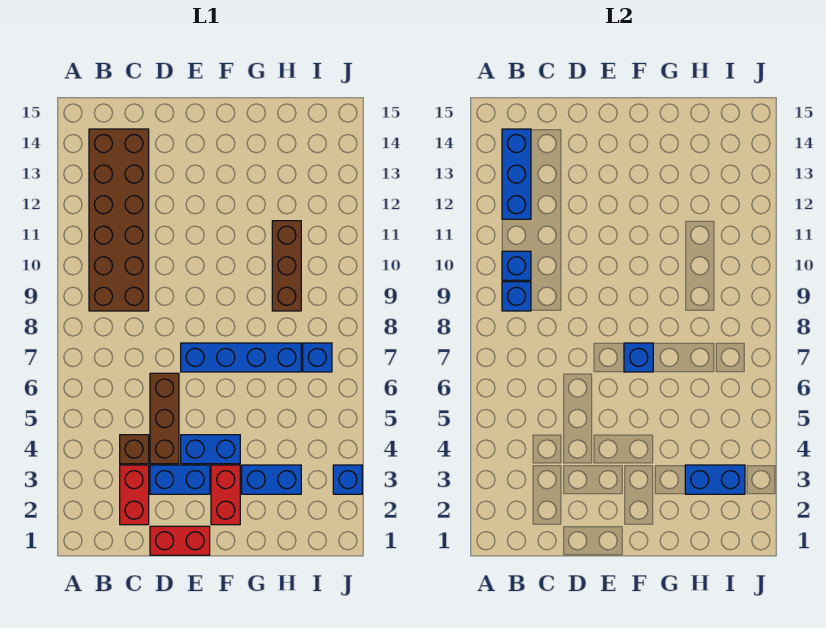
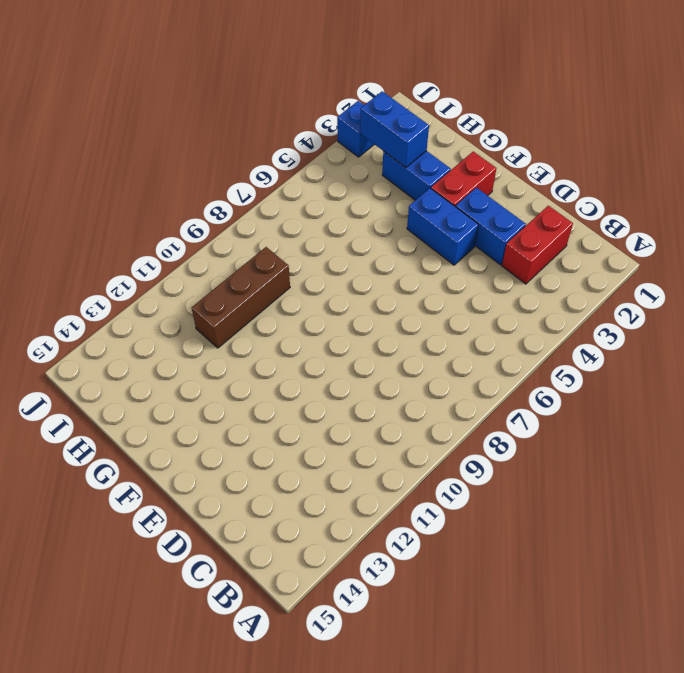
none -> brown 2x6 brick [89,129,149,311]
none -> brown 1x1 brick [120,435,149,464]
none -> red 1x2 brick [150,526,210,555]

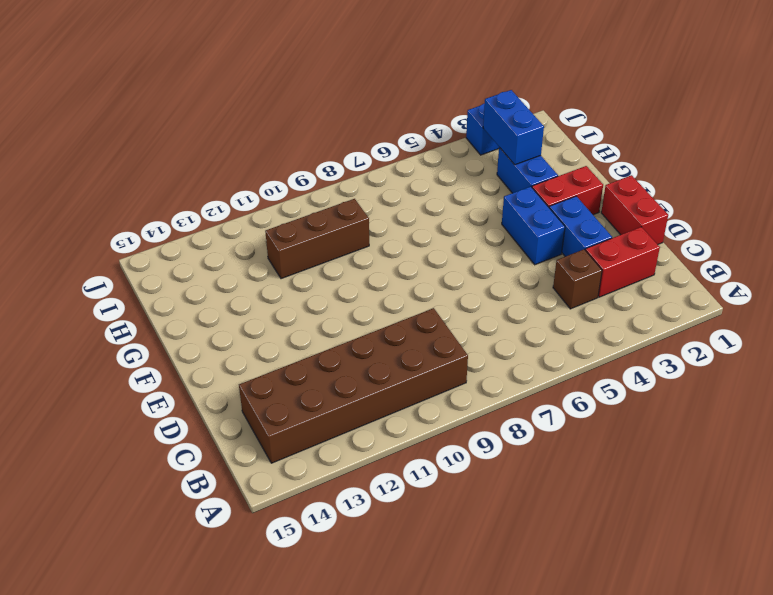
none -> brown 1x3 brick [150,373,179,464]
none -> blue 1x4 brick [181,343,301,372]
none -> blue 1x1 brick [303,343,332,372]

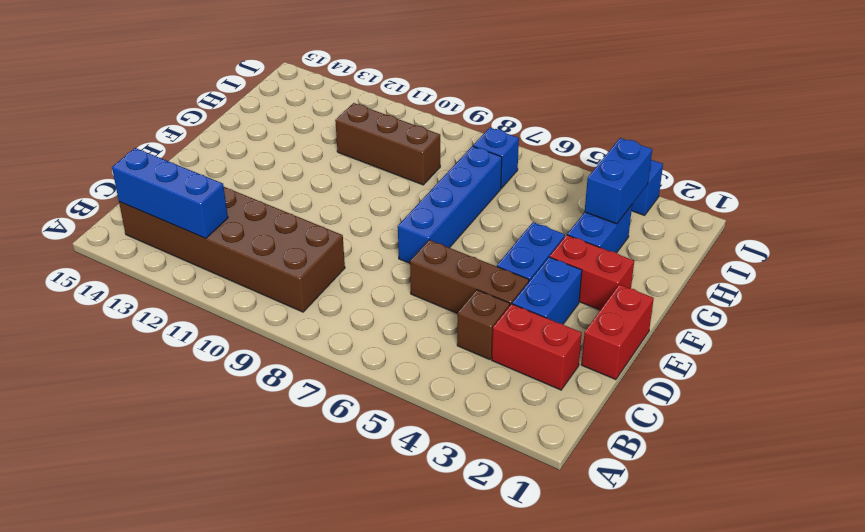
none -> blue 1x1 brick [502,282,531,311]
none -> blue 1x1 brick [502,251,531,280]
none -> blue 1x1 brick [624,343,653,372]

